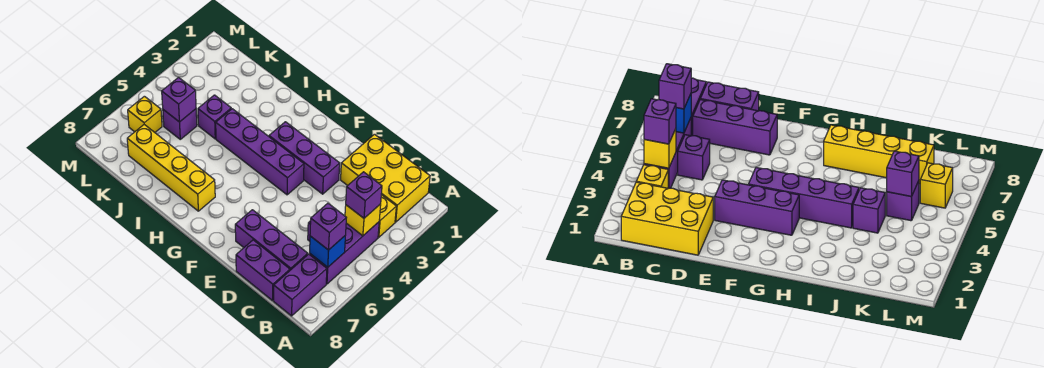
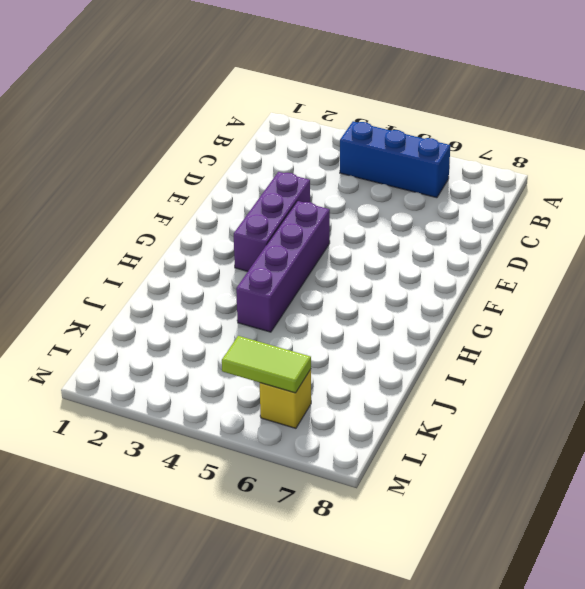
blue 1x3 brick [340,121,450,198] -> purple 1x3 brick [310,222,379,284]
lime 1x2 tile [222,336,311,393] -> none
none -> yellow 2x3 brick [341,134,430,222]
none -> yellow 1x1 brick [378,195,396,237]
none -> purple 1x2 brick [274,254,327,316]

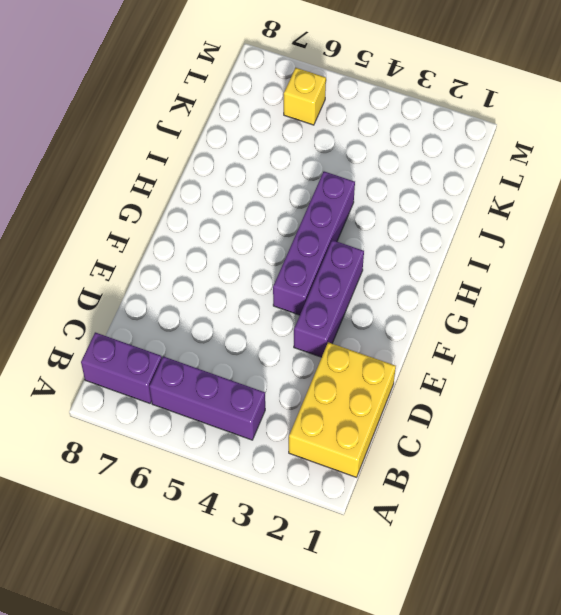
none -> yellow 1x1 brick [378,195,396,237]
none -> purple 1x1 brick [678,135,710,180]
none -> purple 1x3 brick [235,210,308,270]

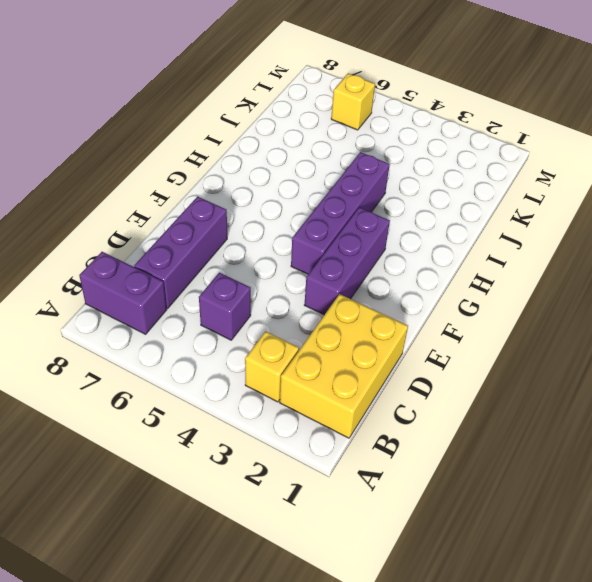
none -> purple 1x3 brick [310,222,379,284]
none -> purple 1x2 brick [236,240,290,300]
none -> yellow 1x4 brick [127,125,215,211]

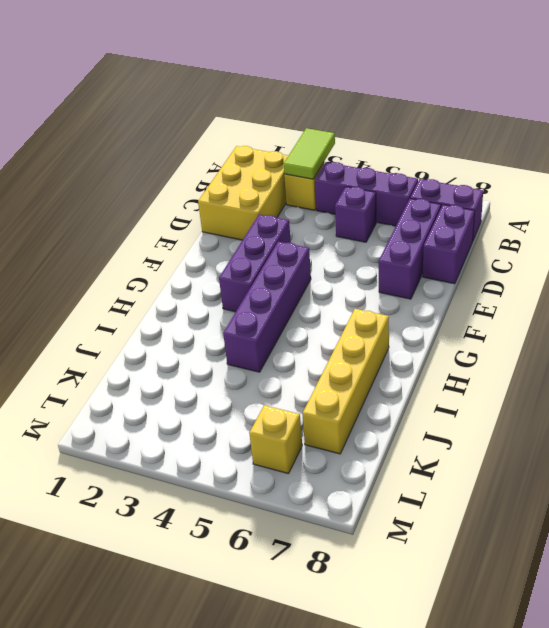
lime 1x2 tile [284,128,335,179] -> none
none -> purple 1x1 brick [198,95,231,139]
none -> purple 1x1 brick [163,109,197,139]
none -> yellow 1x1 brick [345,204,381,236]

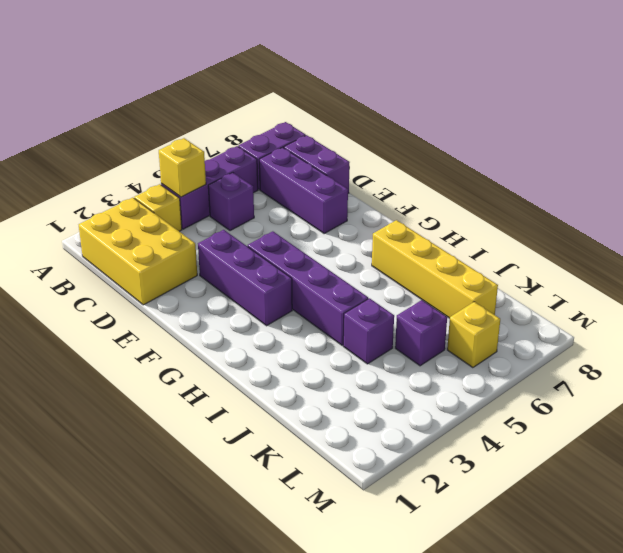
none -> blue 1x1 brick [310,236,345,267]
none -> purple 1x1 brick [162,77,196,122]
none -> purple 1x1 brick [346,172,382,218]

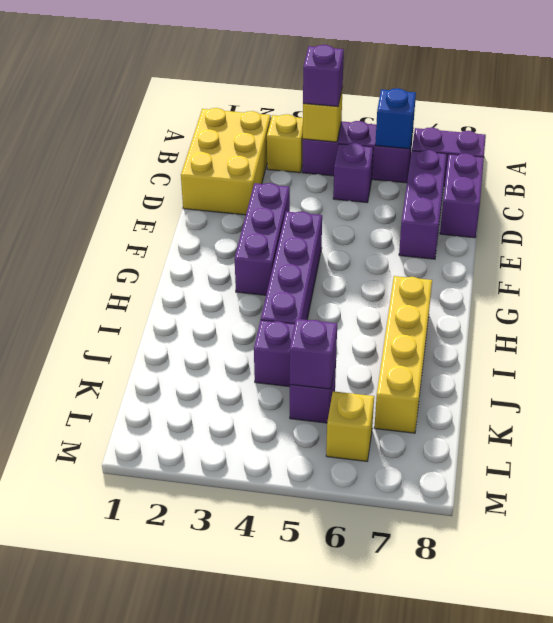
none -> purple 1x1 brick [310,203,346,250]

